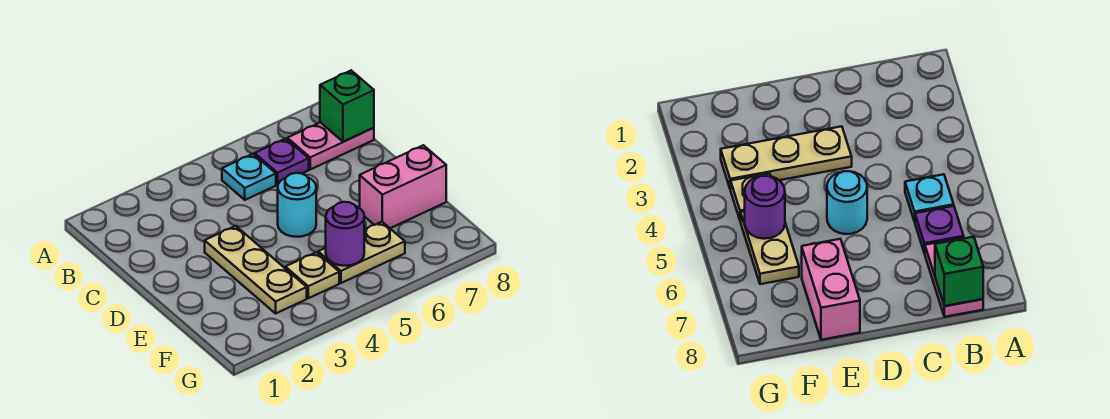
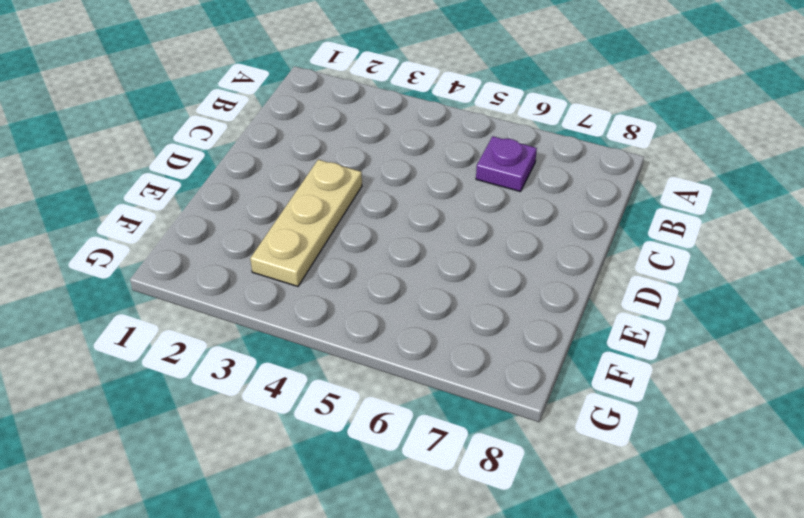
none -> cyan 1x1 plate [222,154,276,200]
none -> pink 1x2 plate [287,122,374,169]

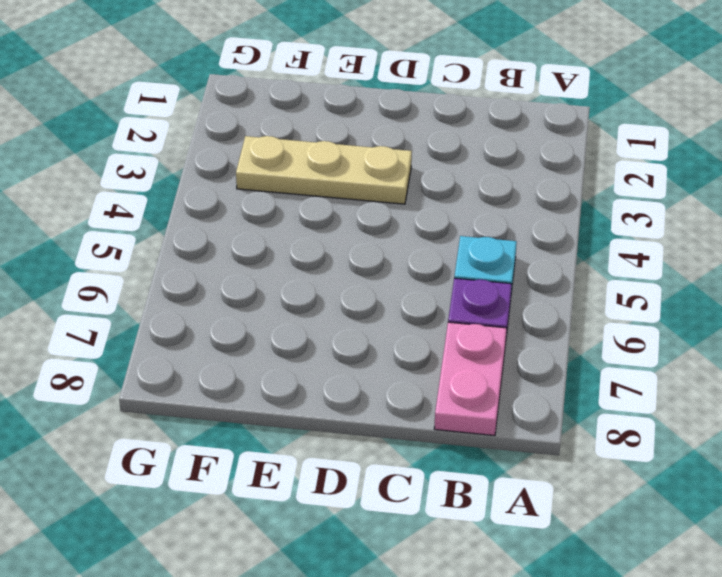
none -> cyan 1x1 round brick [278,173,316,237]
none -> pink 1x2 brick [360,145,446,228]

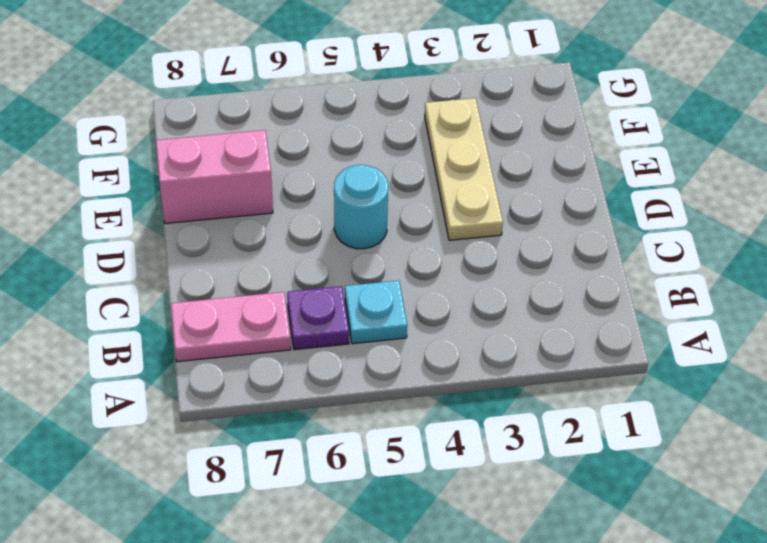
none -> tan 1x1 plate [285,252,339,298]
none -> tan 1x2 plate [318,222,405,283]

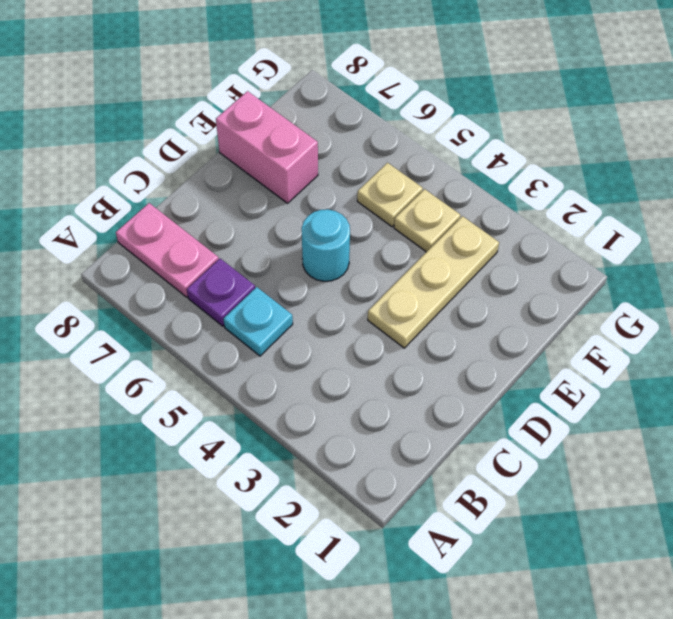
tan 1x1 plate [357,163,423,227] -> tan 1x2 plate [318,222,405,283]
none -> green 1x1 brick [320,70,374,142]
none -> purple 1x1 round brick [326,202,364,266]

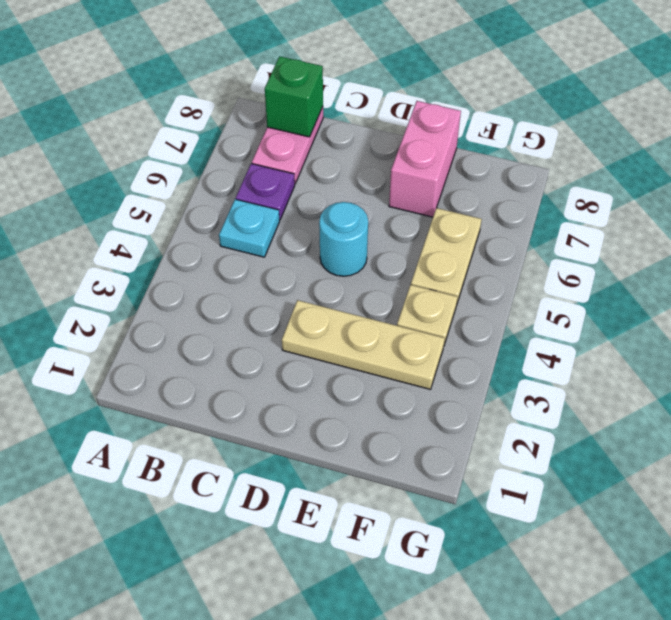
none -> purple 1x1 round brick [326,202,364,266]

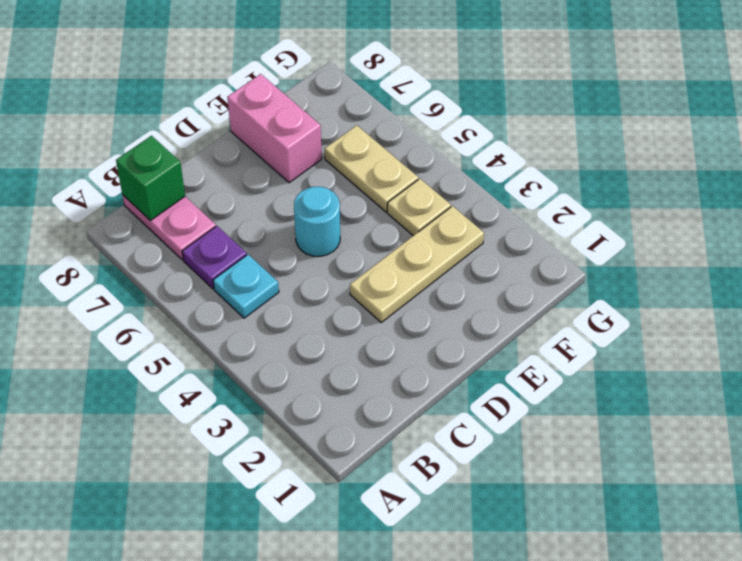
none -> purple 1x1 round brick [326,202,364,266]

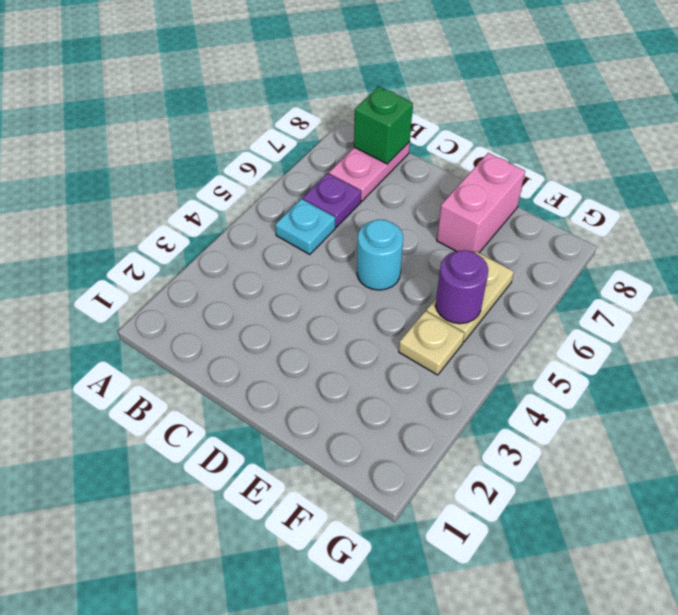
none -> tan 1x3 plate [205,226,307,313]

